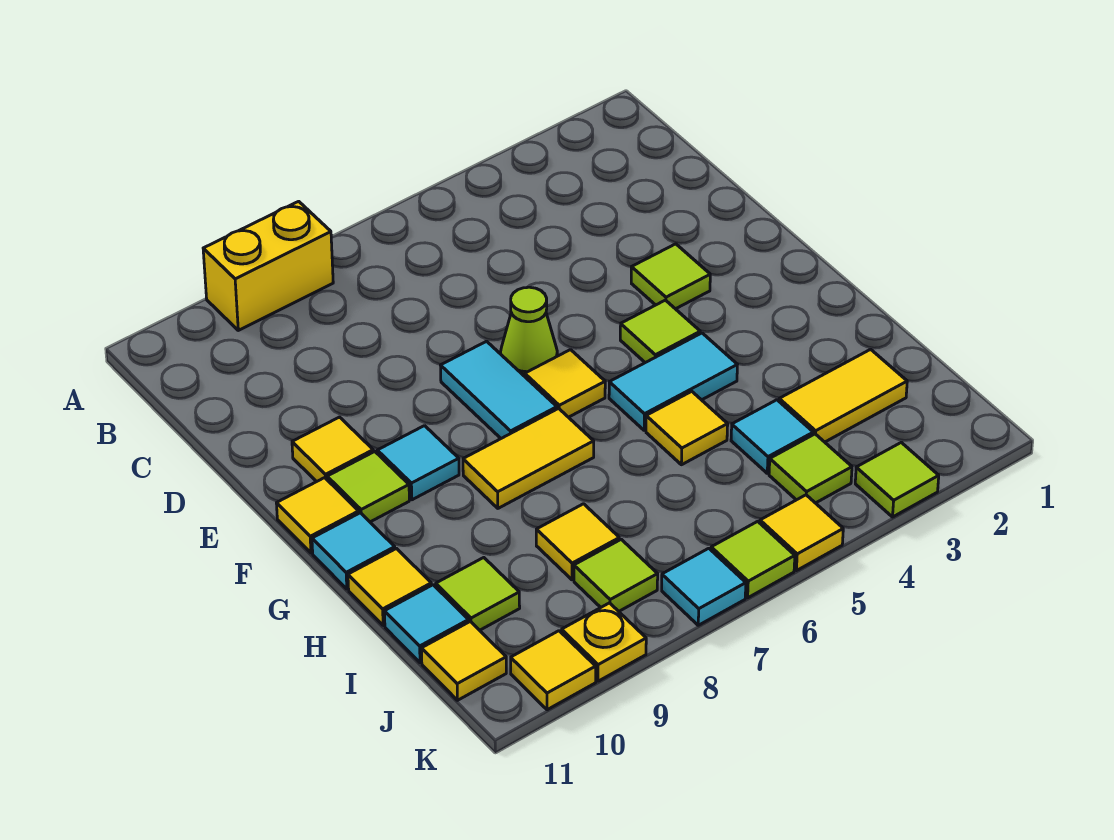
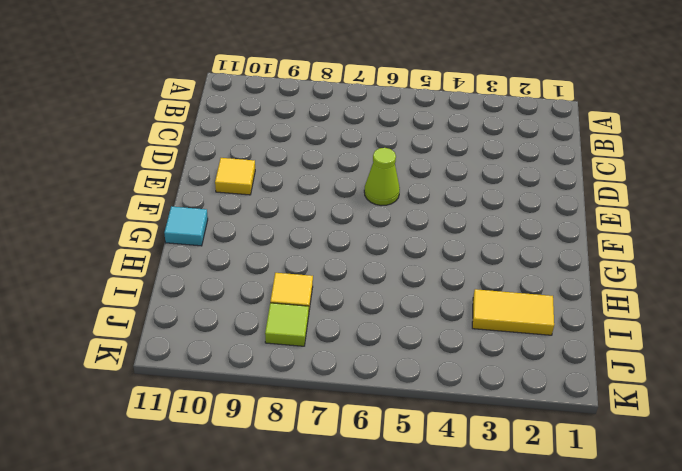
none -> yellow 1x2 brick [203,201,333,330]
none -> lime 1x1 tile [631,244,710,309]
none -> cyan 1x2 tile [441,341,557,438]

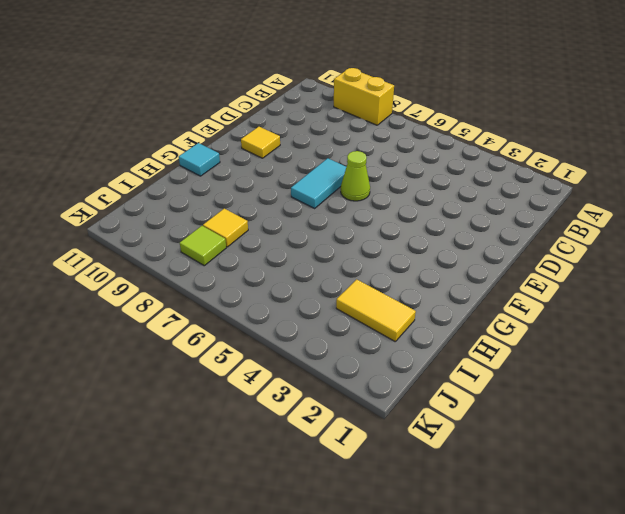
none -> lime 1x1 tile [631,244,710,309]
none -> lime 1x1 tile [620,300,700,363]
none -> yellow 1x1 tile [525,350,605,417]

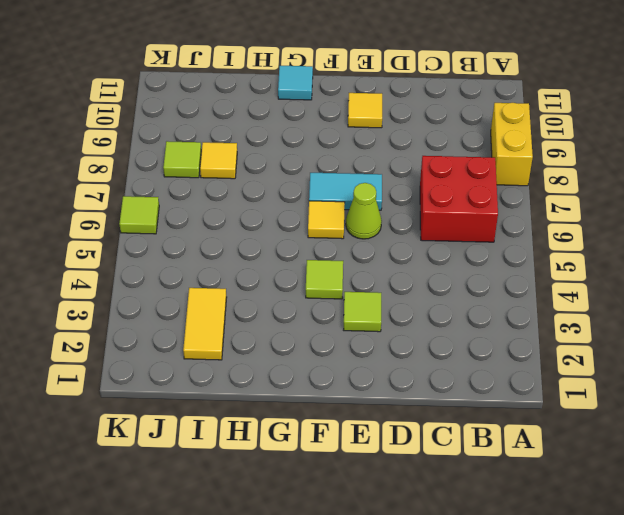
red 2x2 brick [420,156,498,242] -> none
none -> cyan 1x1 tile [377,426,459,500]
none -> lime 1x1 tile [327,452,409,522]
none -> yellow 1x1 tile [276,478,359,553]

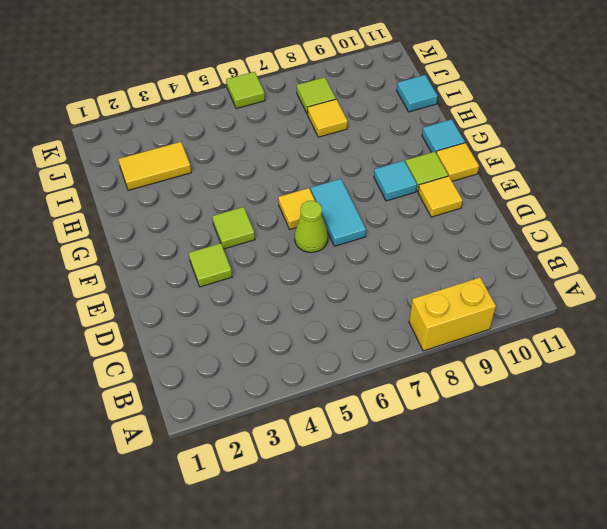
none -> cyan 1x2 tile [609,333,737,430]
none -> yellow 1x2 tile [463,408,594,508]
none -> yellow 1x1 tile [646,391,728,465]

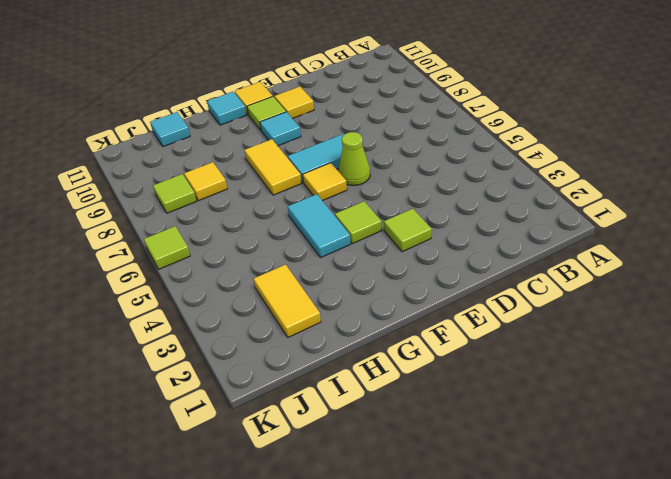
none -> yellow 1x2 brick [203,201,333,330]
none -> yellow 1x1 tile [646,391,728,465]
none -> yellow 1x1 tile [348,549,431,626]

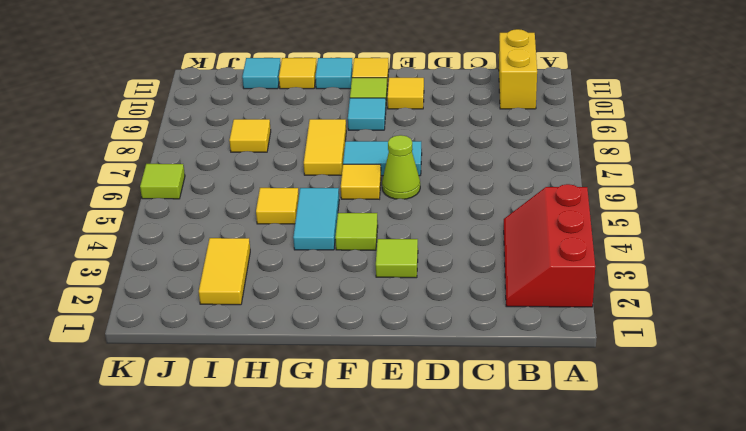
red 2x3 slope [504,184,595,307] -> none
yellow 1x2 brick [499,29,537,109] -> yellow 1x2 brick moved to [203,201,333,330]
none -> cyan 1x1 tile [731,400,813,473]
none -> lime 1x1 tile [436,558,520,630]
none -> lime 1x1 tile [769,434,852,503]

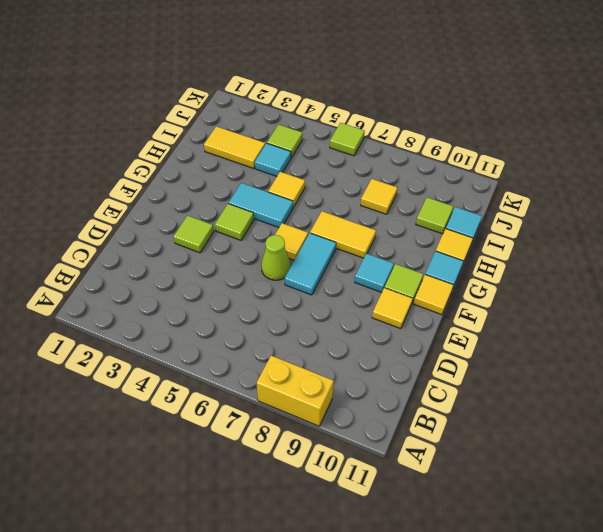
none -> lime 1x1 tile [574,539,658,611]
none -> yellow 1x1 tile [421,621,506,700]
none -> lime 1x1 tile [855,442,939,517]

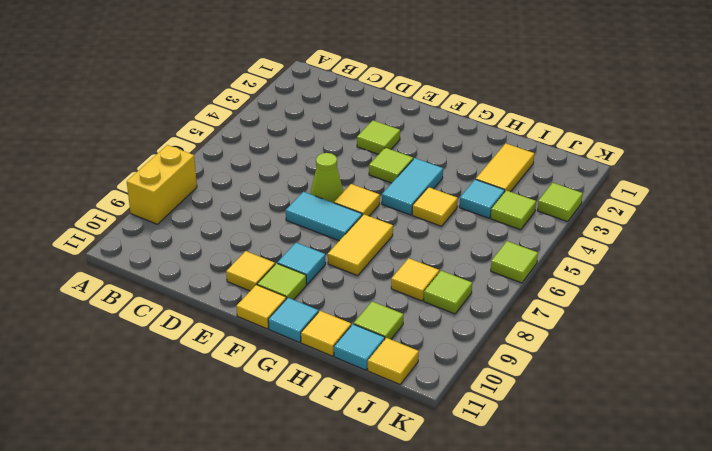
none -> yellow 1x1 tile [760,495,843,571]
none -> cyan 1x1 tile [662,548,746,625]
none -> yellow 1x1 plate [562,603,646,681]

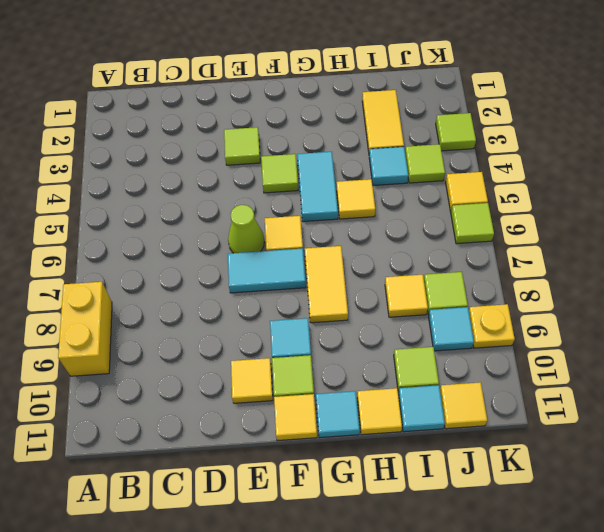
cyan 1x1 tile [429,307,474,351] -> cyan 1x1 tile moved to [662,548,746,625]
none -> yellow 1x1 tile [511,631,596,710]

